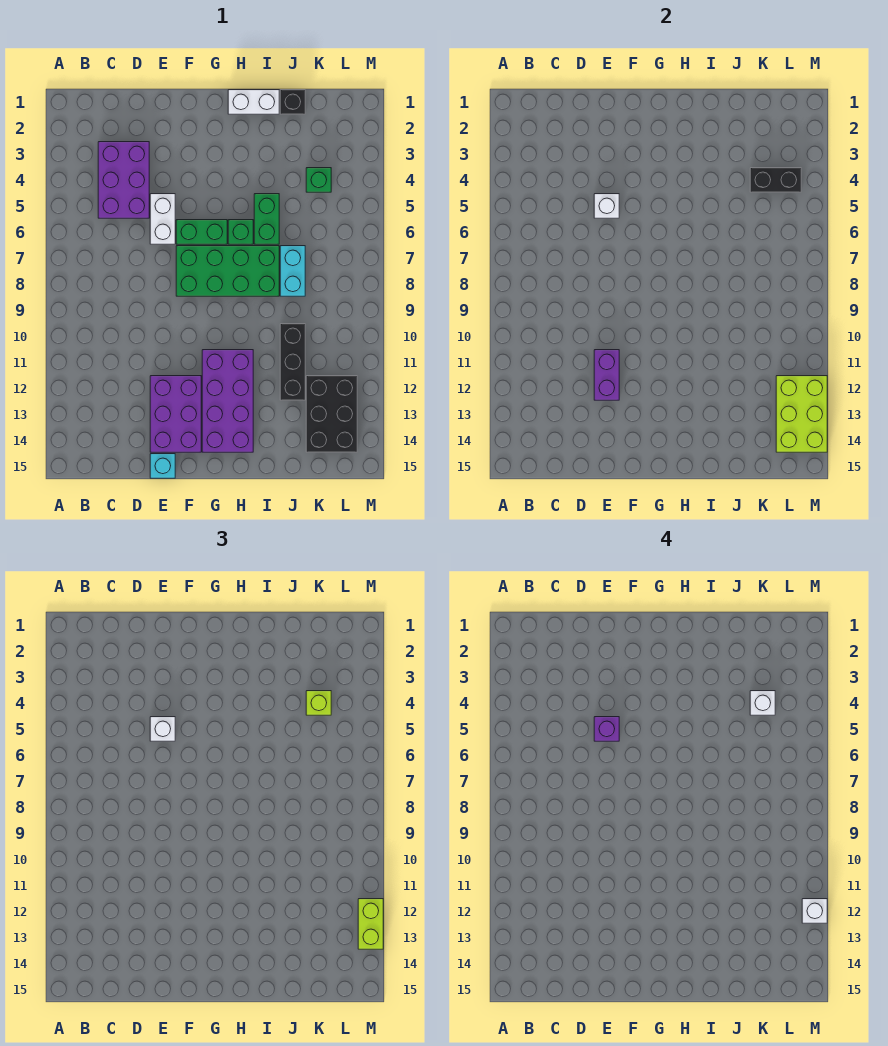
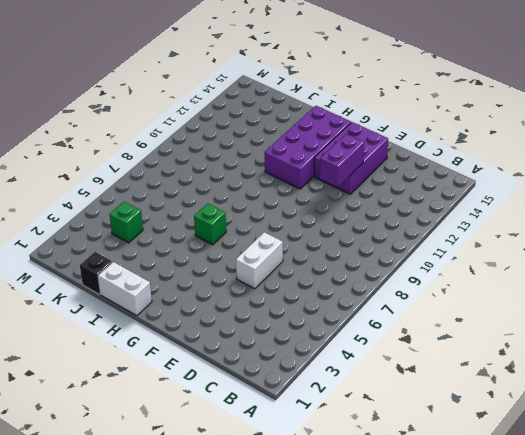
none -> purple 2x3 brick [98,142,149,218]
none -> cyan 1x1 brick [150,454,175,478]
none -> green 1x2 brick [176,220,227,244]

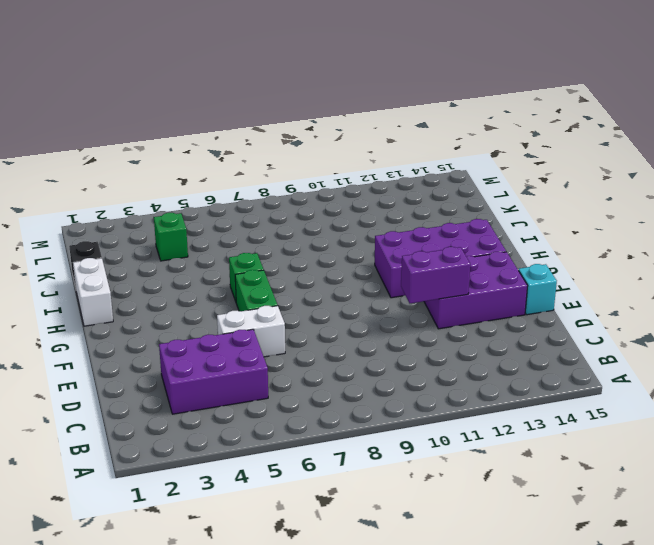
none -> green 2x4 brick [176,246,279,296]
none -> green 1x2 brick [254,194,279,244]
none -> cyan 1x2 brick [280,246,305,296]

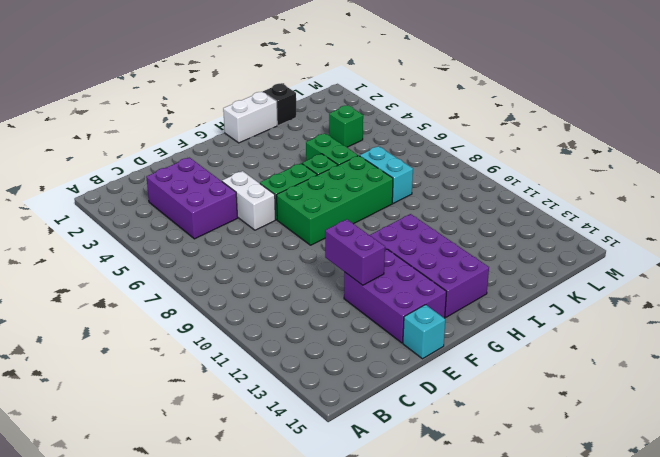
none -> black 1x3 brick [280,324,305,400]
none -> black 2x3 brick [306,376,357,452]
none -> white 1x1 brick [594,194,619,218]

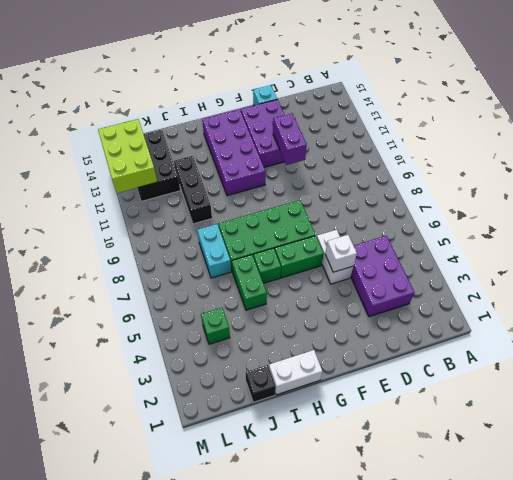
none -> black 1x2 brick [750,168,801,192]
none -> white 1x1 brick [150,717,175,741]
none -> lime 1x1 brick [306,691,331,715]

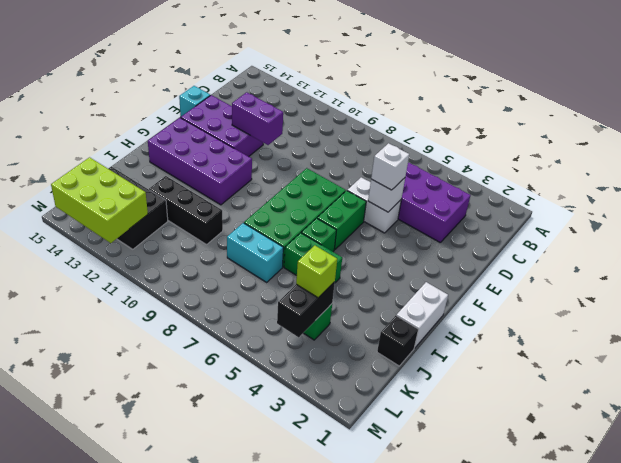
none -> lime 1x2 brick [358,899,383,949]
none -> purple 1x1 brick [594,717,619,741]
none -> white 1x1 brick [750,691,775,715]

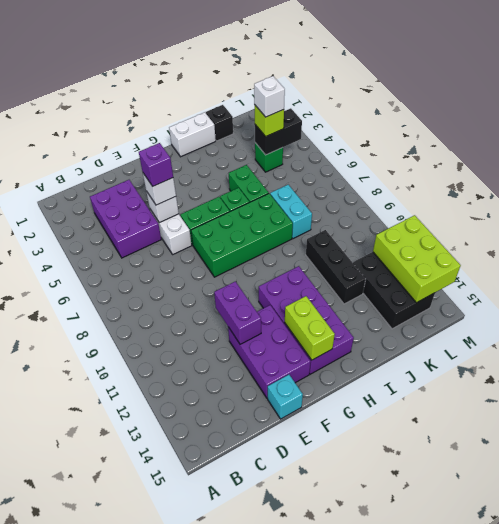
lime 1x2 brick [285,296,335,360] -> lime 1x2 brick moved to [358,899,383,949]
none -> white 1x1 brick [802,899,827,923]

